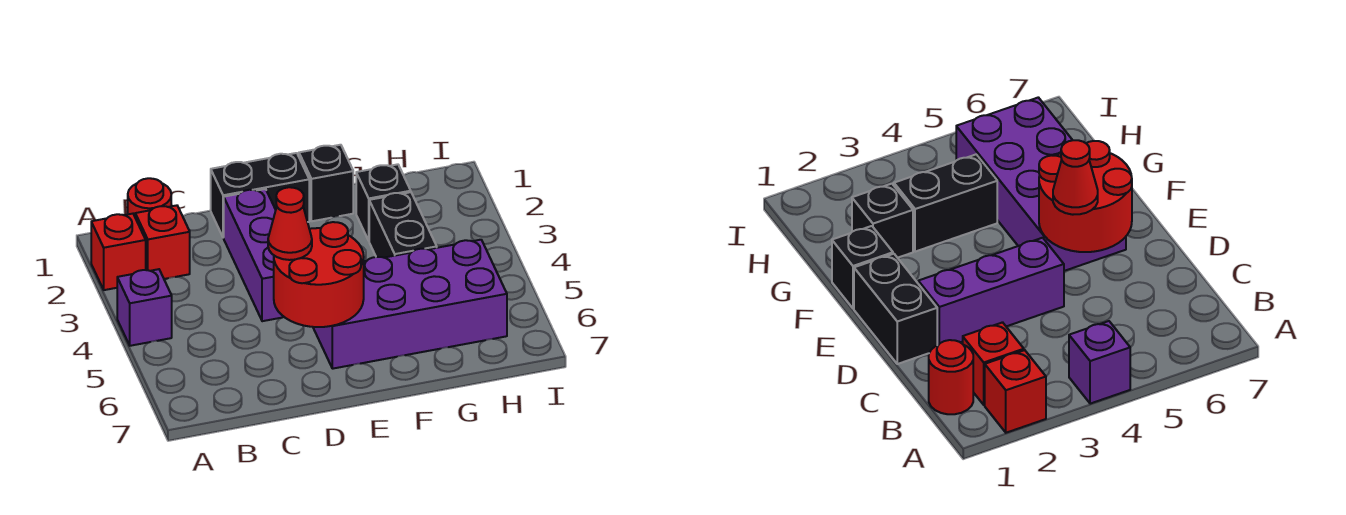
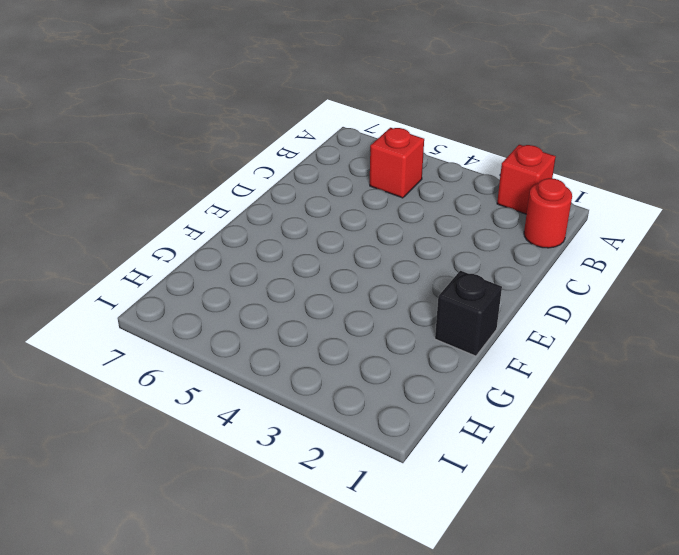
red 1x1 brick [370,128,424,198] -> red 1x1 brick moved to [135,205,190,279]
none -> purple 1x1 brick [117,269,172,346]
none -> black 1x2 brick [211,153,309,238]
none -> purple 1x3 brick [224,189,284,321]

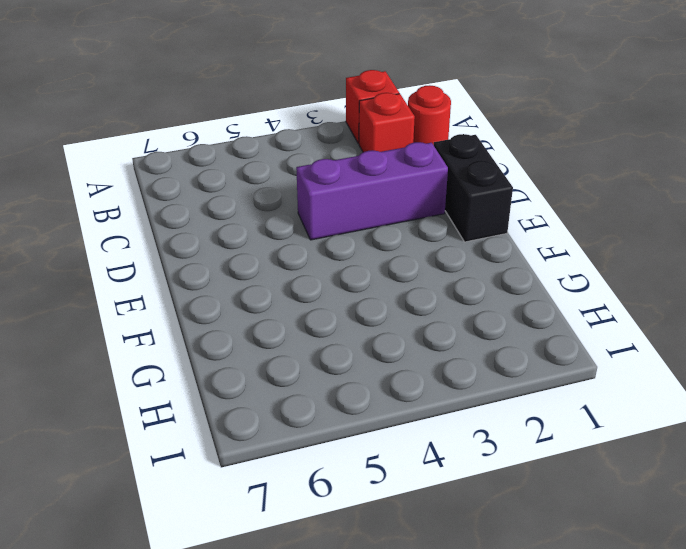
none -> purple 1x1 brick [117,269,172,346]
none -> purple 2x4 brick [313,240,507,369]
none -> black 1x1 brick [299,145,353,221]

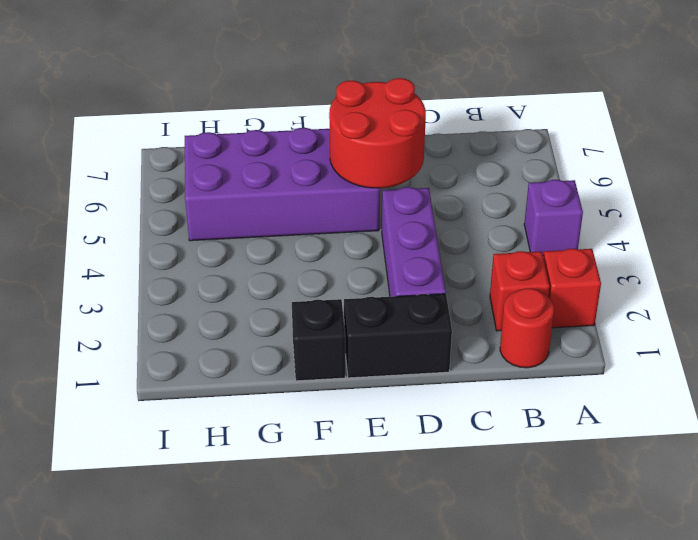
none -> black 1x1 brick [356,164,411,240]
none -> black 1x2 brick [369,192,437,258]
none -> red 1x1 cone [268,187,312,260]

